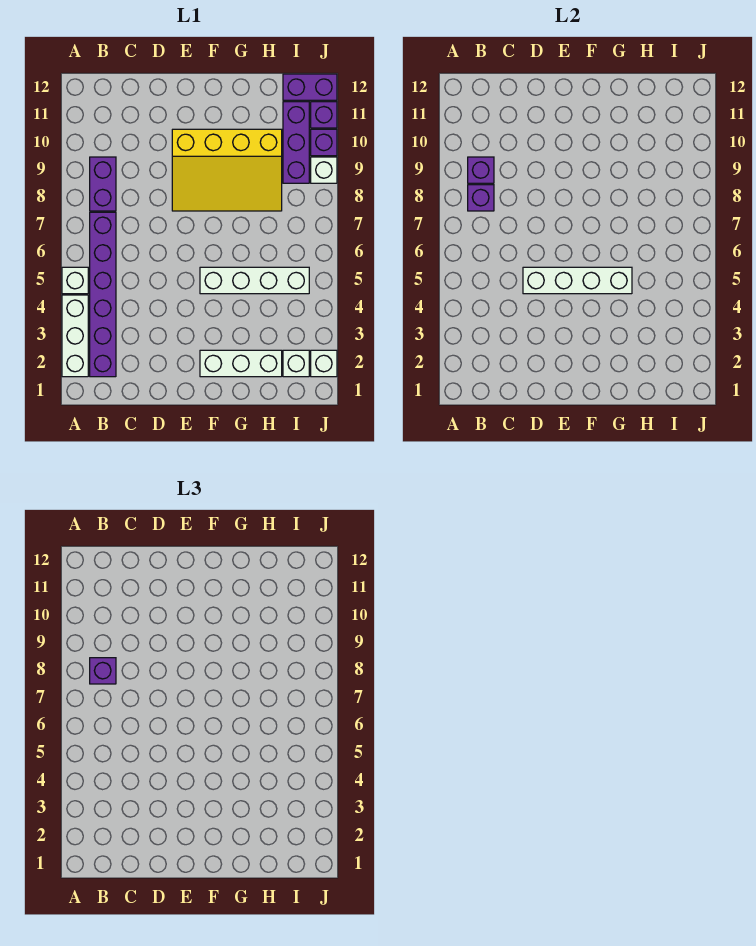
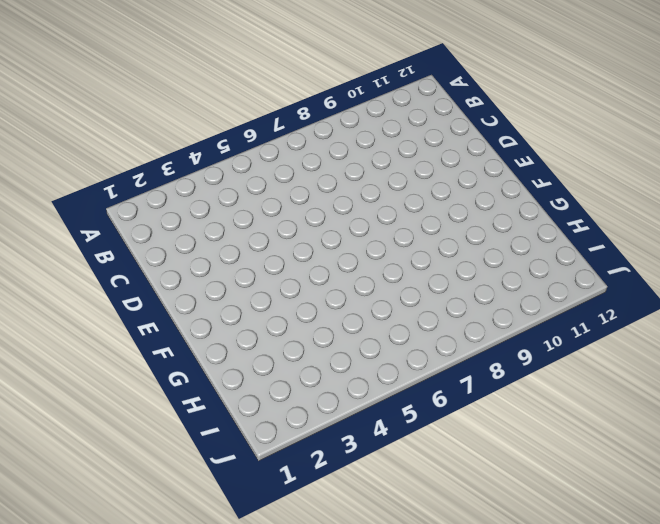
none -> white 1x3 brick [62,295,88,377]
none -> white 1x1 brick [62,267,88,294]
none -> purple 1x6 brick [90,212,116,377]

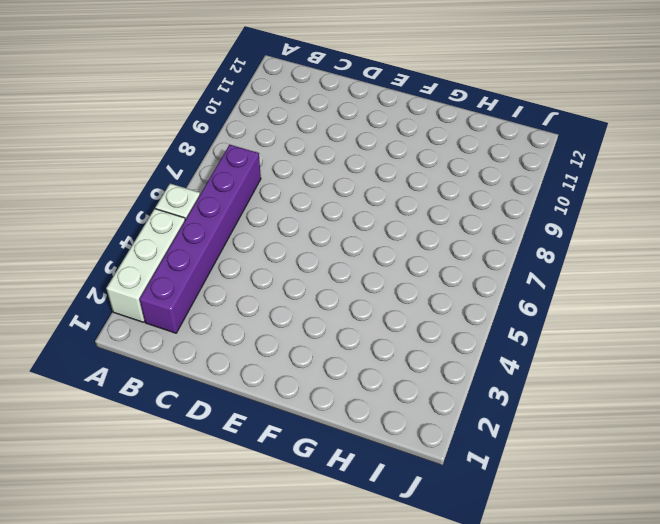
none -> purple 1x2 brick [90,157,116,211]
none -> yellow 3x4 slope [172,129,282,211]
none -> white 1x3 brick [200,350,282,377]

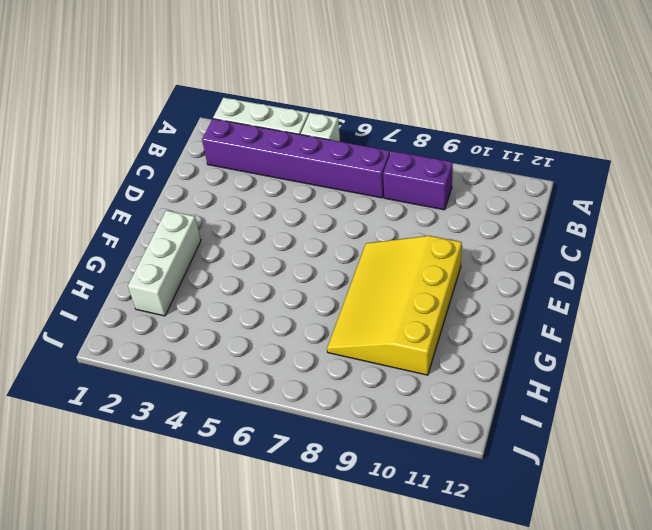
none -> white 1x4 brick [200,267,309,294]
none -> white 1x1 brick [283,350,309,377]
none -> purple 1x3 brick [283,102,309,183]

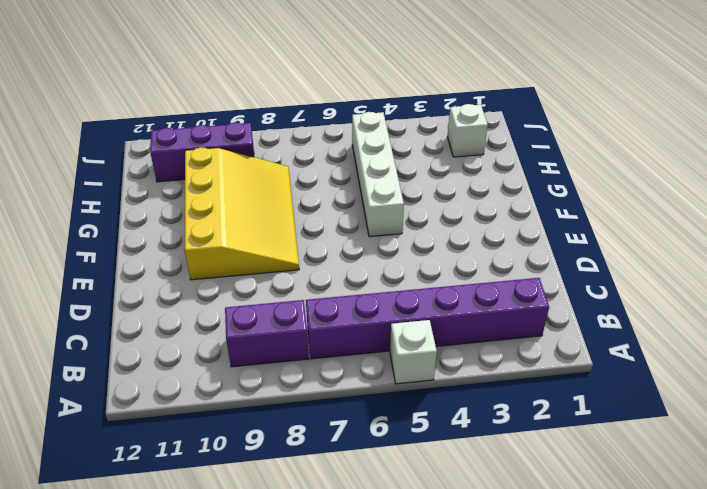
none -> white 1x3 brick [62,295,88,377]
none -> white 1x3 brick [200,350,282,377]
none -> purple 1x2 brick [283,74,337,100]

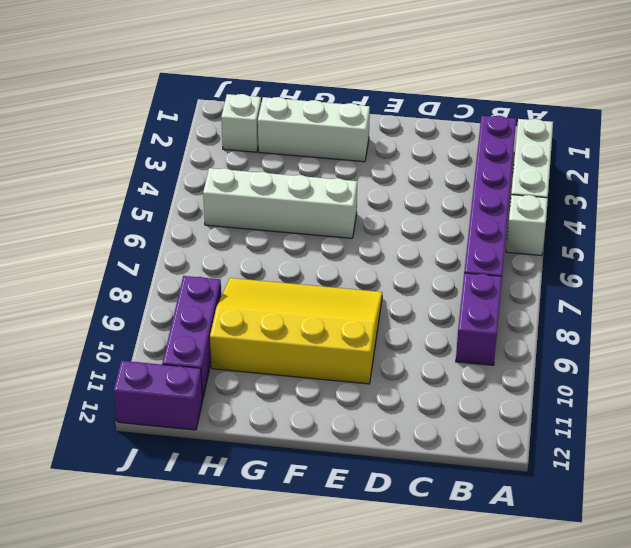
none -> white 1x1 brick [311,350,337,377]
none -> white 1x1 brick [311,157,337,183]
none -> purple 1x1 brick [311,129,337,156]

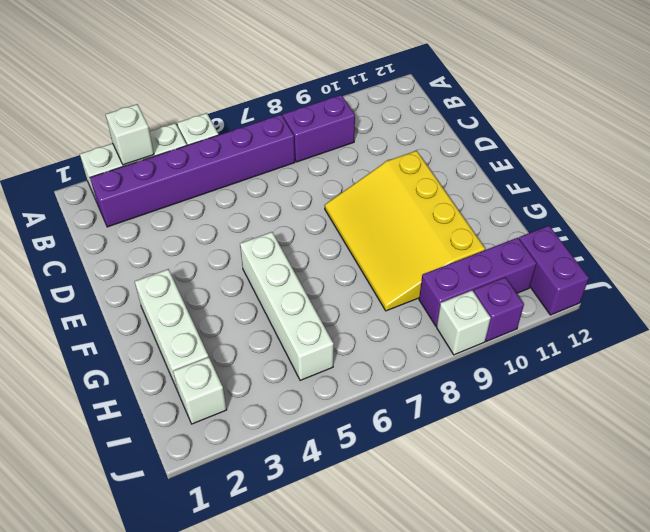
white 1x1 brick [106,104,154,165] -> white 1x1 brick moved to [311,350,337,377]
none -> purple 1x1 brick [311,102,337,128]
none -> purple 1x1 brick [468,185,494,211]
none -> purple 1x1 brick [468,157,494,183]

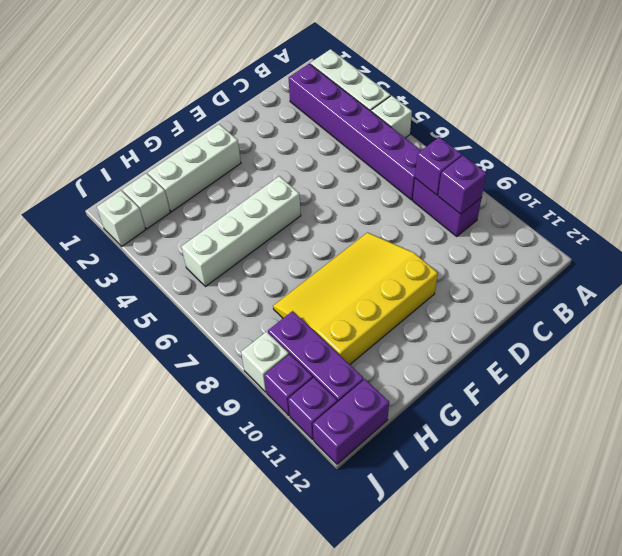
none -> white 1x4 brick [523,267,632,294]
none -> purple 1x1 brick [90,658,116,684]

